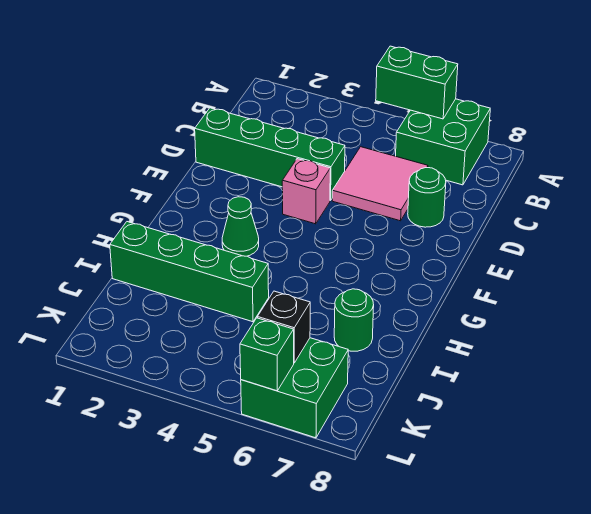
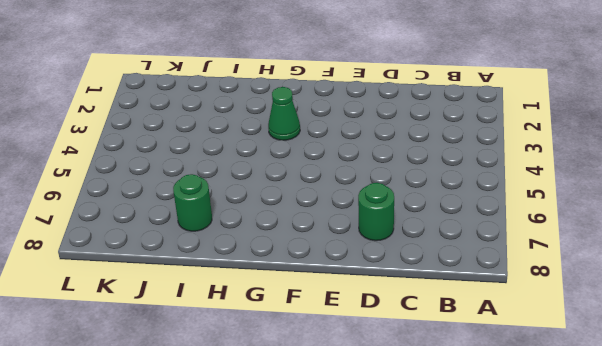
none -> green 2x2 brick [396,99,490,185]
none -> pink 2x2 tile [332,147,428,221]
none -> green 1x4 brick [195,108,345,201]

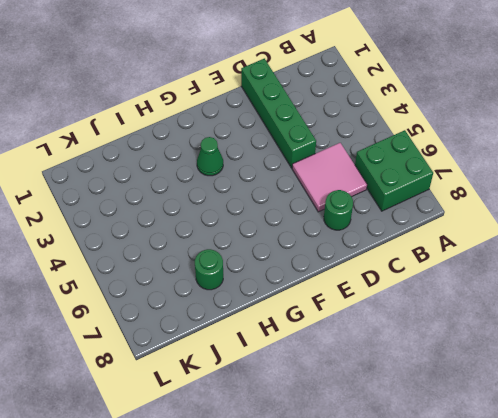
none -> pink 1x1 brick [282,159,330,224]
none -> green 1x4 brick [110,222,269,322]
none -> green 2x2 brick [241,338,348,438]

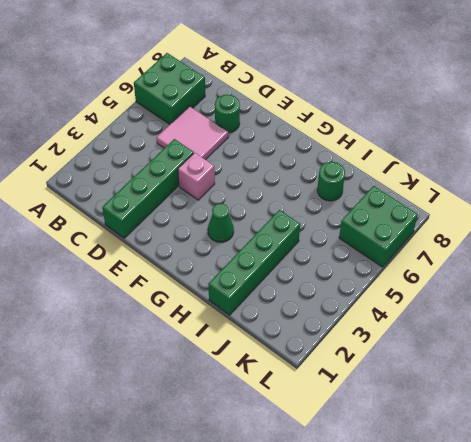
none -> green 1x2 brick [376,46,458,119]
none -> black 1x1 brick [258,291,310,363]
none -> green 1x1 brick [240,318,294,391]

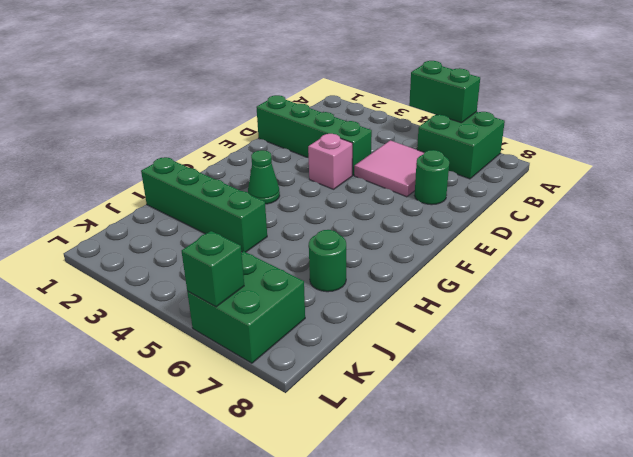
none -> black 1x1 brick [258,291,310,363]

